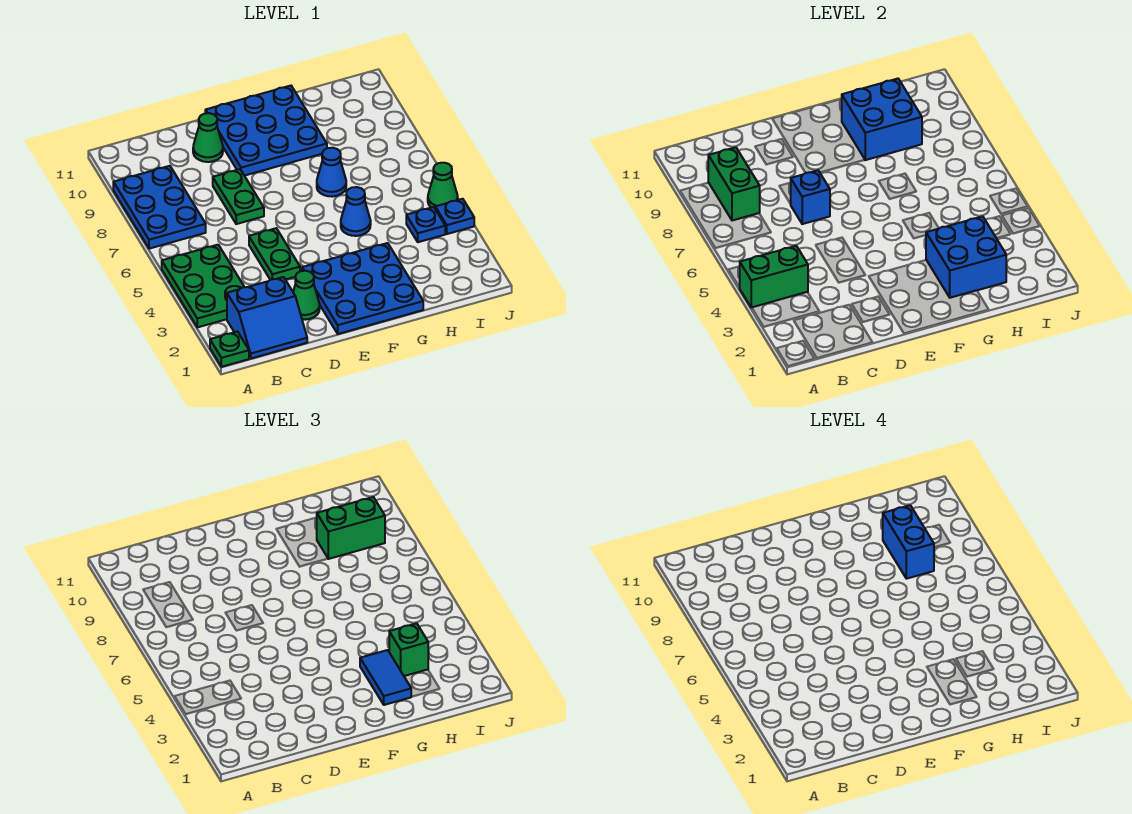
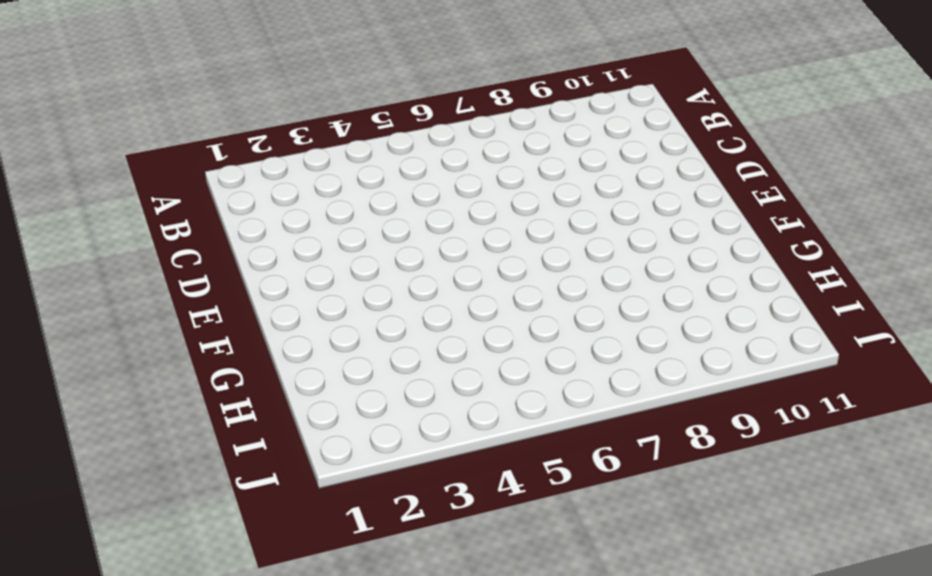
none -> green 1x1 plate [210,332,249,367]
none -> green 2x3 plate [162,245,244,327]
none -> blue 2x3 plate [113,166,206,249]

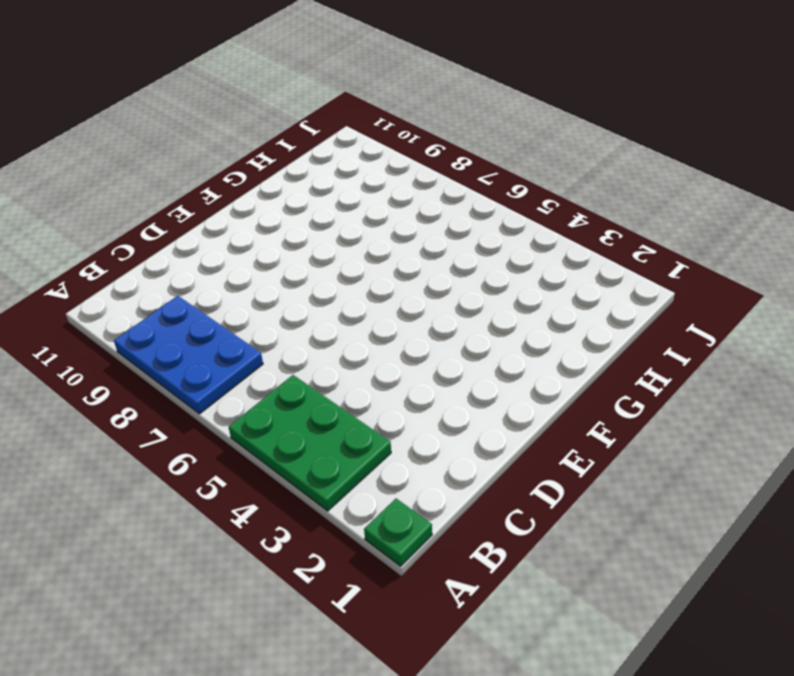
none -> blue 2x2 slope [227,277,307,358]
none -> green 1x1 cone [293,271,320,320]
none -> green 1x2 plate [249,228,300,280]

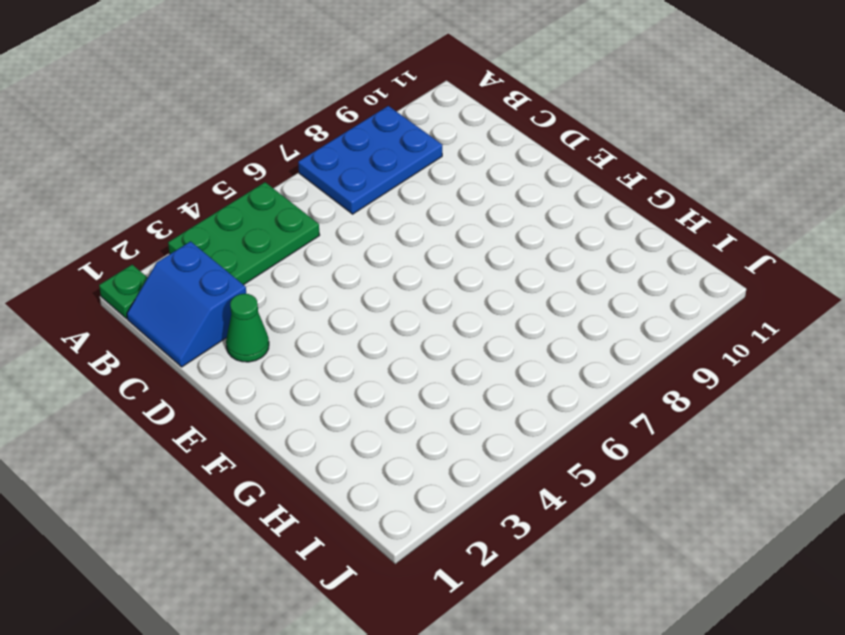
none -> green 1x2 plate [249,228,300,280]
none -> green 1x2 plate [213,169,264,224]
none -> green 1x1 cone [193,113,223,162]

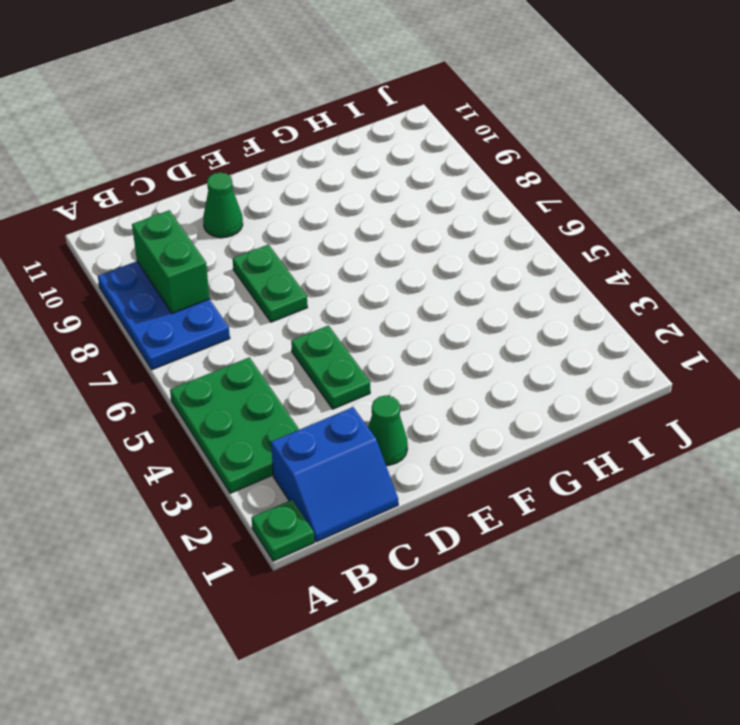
none -> blue 3x3 plate [302,243,423,334]
none -> blue 3x3 plate [205,86,327,176]
none -> blue 1x1 cone [341,187,371,236]

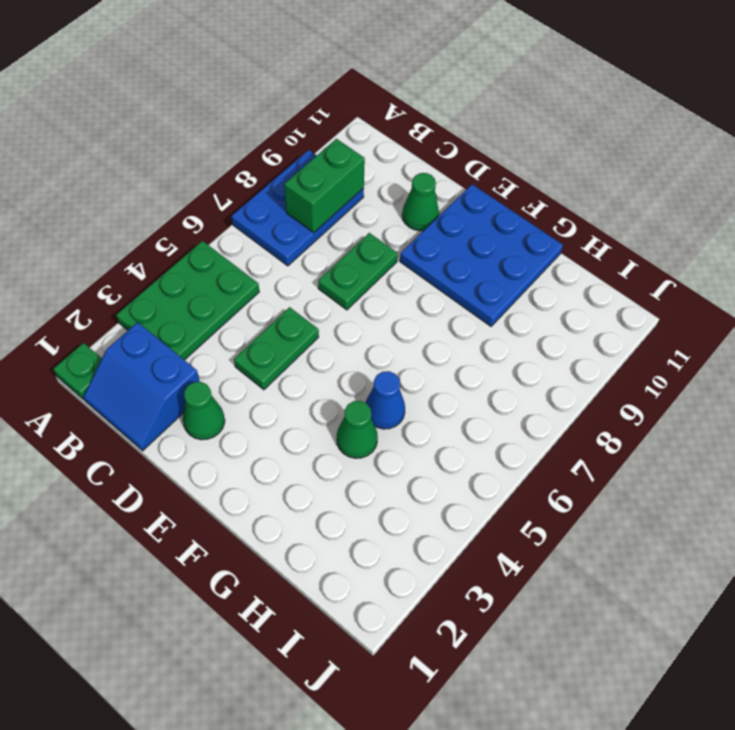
green 1x1 cone [337,401,378,458] -> green 1x1 cone moved to [428,163,458,208]
none -> blue 3x3 plate [302,243,423,334]
none -> blue 1x1 cone [317,148,346,197]
none -> blue 1x1 plate [406,207,445,242]

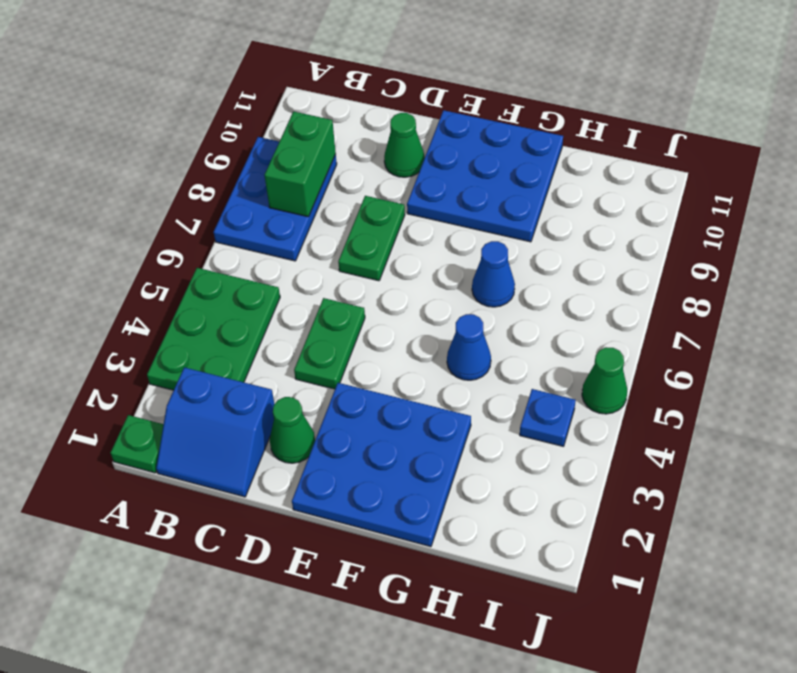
none -> blue 1x1 plate [435,199,474,234]
none -> green 1x2 brick [739,246,808,308]
none -> blue 1x1 brick [791,170,830,224]

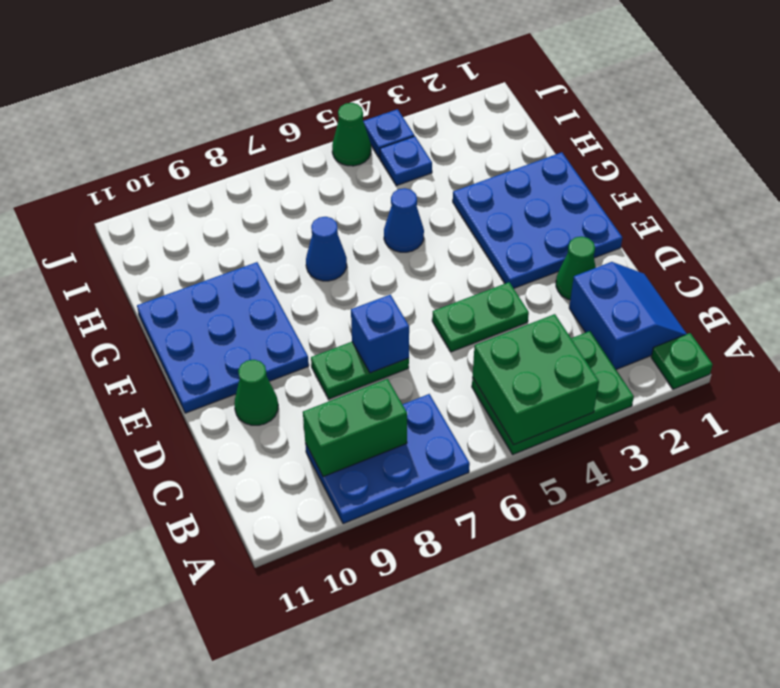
green 2x2 brick [473,314,599,445] -> green 1x2 brick [739,246,808,308]
none -> blue 2x2 brick [926,216,1006,298]
none -> blue 2x2 brick [842,79,922,160]
none -> blue 1x2 tile [360,650,411,705]

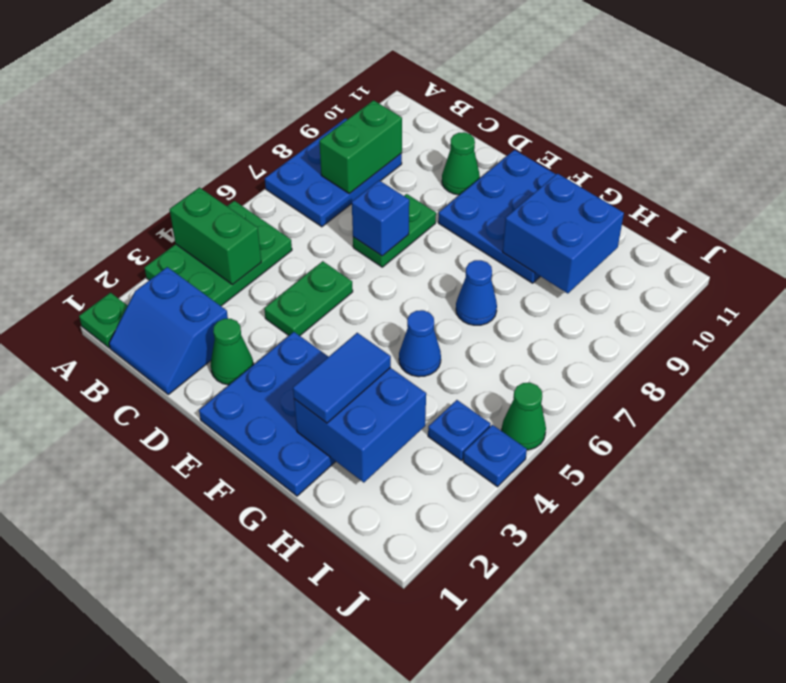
none -> green 1x1 brick [389,623,428,676]
none -> green 1x2 brick [317,497,385,559]
none -> blue 1x2 brick [883,505,934,579]

